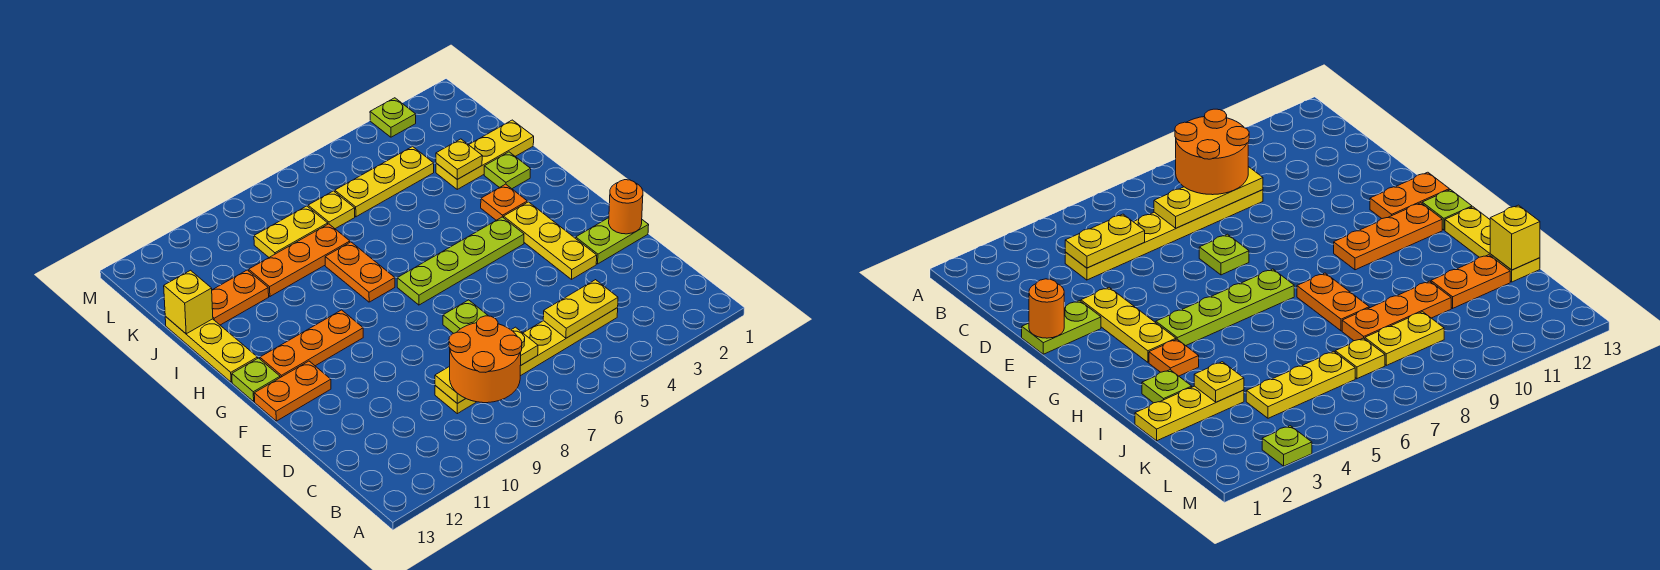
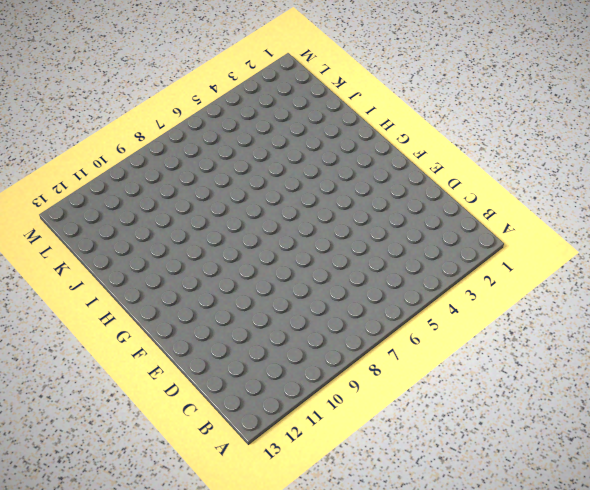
none -> yellow 1x6 plate [435,308,618,414]
none -> lime 1x2 plate [576,218,649,264]
none -> yellow 1x3 plate [504,202,597,279]

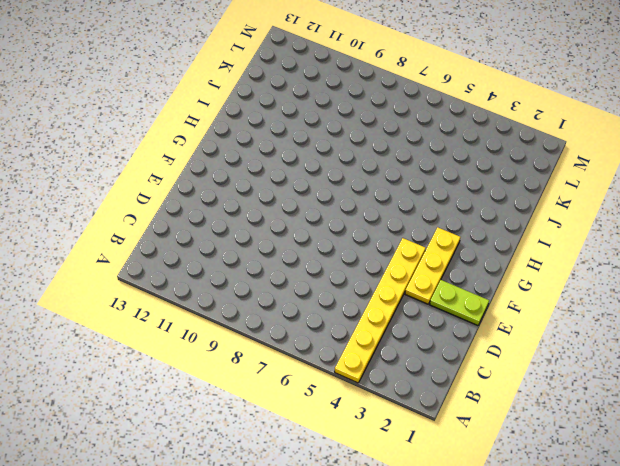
yellow 1x6 plate [335,238,425,383] -> yellow 1x6 plate turned to [435,308,618,414]
none -> lime 1x1 plate [443,300,488,333]
none -> orange 1x2 plate [254,361,331,421]
none -> lime 1x4 plate [397,217,524,305]

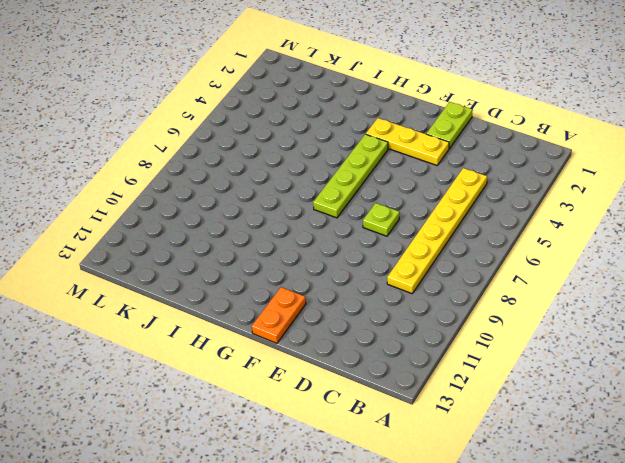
none -> orange 1x3 plate [260,310,363,378]
none -> lime 1x1 plate [232,358,280,401]
none -> orange 1x1 plate [481,184,527,220]

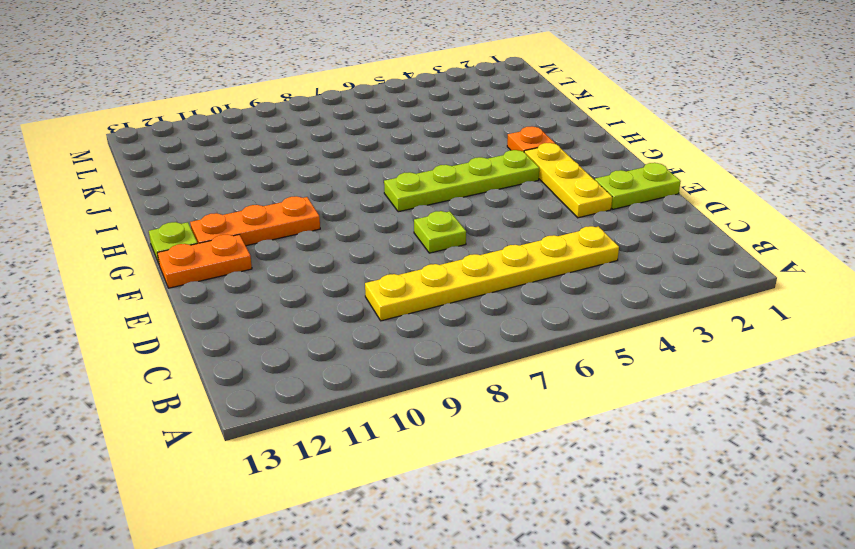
none -> orange 1x2 plate [325,242,395,302]
none -> yellow 1x3 plate [165,316,258,382]
none -> lime 1x1 plate [484,152,531,189]

